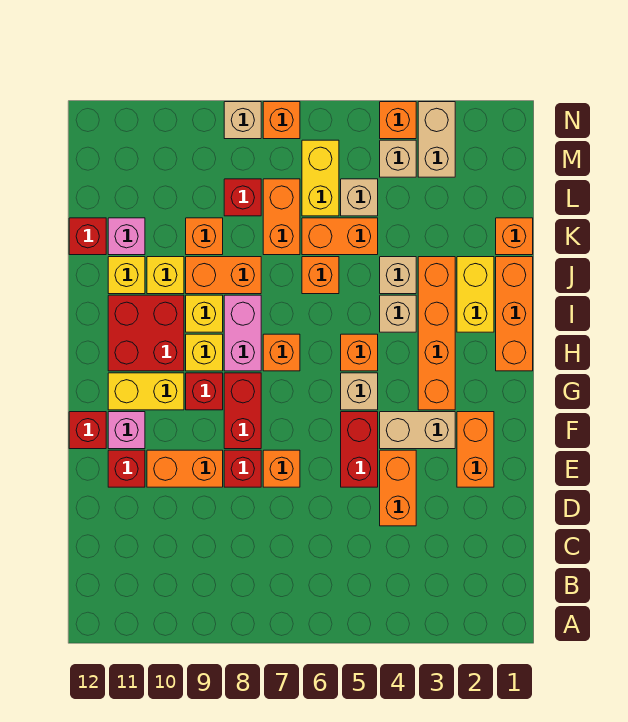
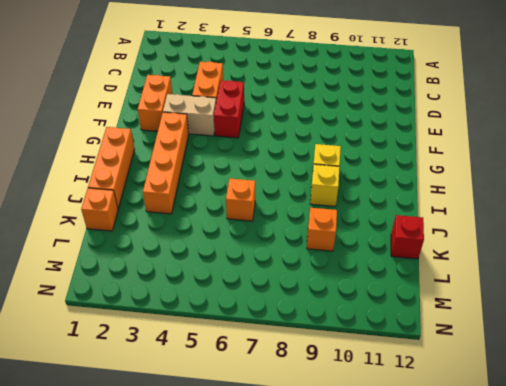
none -> orange 1x1 brick [263,450,300,487]
none -> red 1x1 brick [224,450,261,487]
none -> orange 1x2 brick [147,450,223,487]
none -> red 1x1 brick [108,450,145,487]

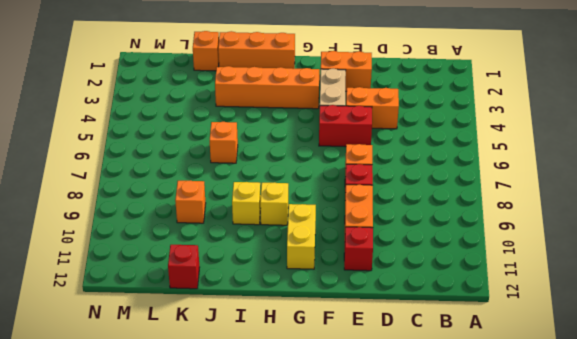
none -> red 1x2 brick [224,373,261,449]
none -> pink 1x1 brick [108,412,145,449]
none -> red 1x1 brick [69,412,106,449]
none -> tan 1x1 brick [341,373,378,410]

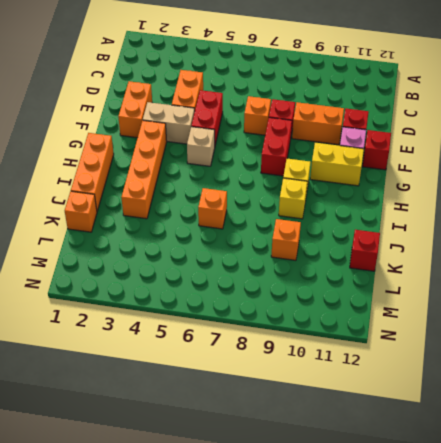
none -> red 1x1 brick [186,373,223,410]
none -> orange 1x1 brick [341,334,378,371]
none -> orange 1x1 brick [263,334,300,371]
none -> pink 1x2 brick [224,295,261,371]

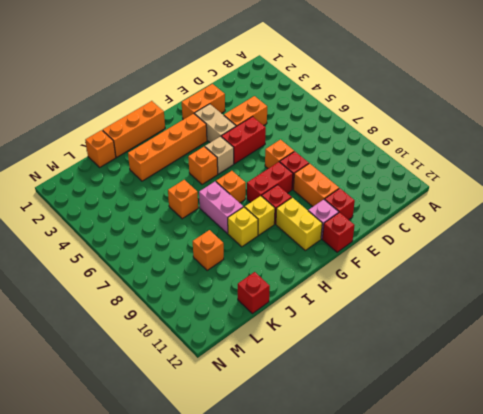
pink 1x2 brick [199,182,243,233] -> pink 1x2 brick turned to [224,295,261,371]
none -> red 2x2 brick [108,295,184,371]
none -> yellow 1x2 brick [457,257,494,332]
none -> tan 1x1 brick [380,295,416,332]
none -> tan 1x1 brick [380,257,416,294]

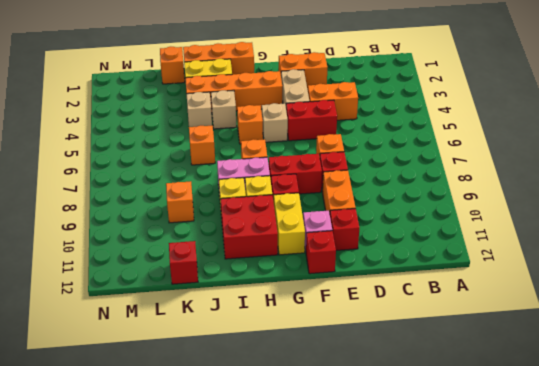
none -> orange 1x2 brick [186,257,261,294]
none -> yellow 1x1 brick [147,257,184,294]
none -> yellow 1x1 brick [108,257,145,294]
none -> orange 1x2 brick [302,218,378,255]

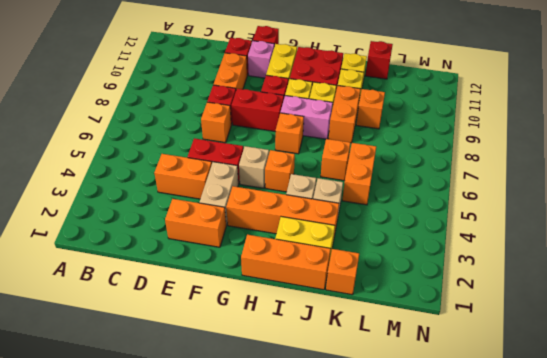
none -> orange 1x2 brick [263,179,300,255]
none -> pink 1x1 brick [108,218,145,255]
none -> tan 1x1 brick [341,179,378,216]
none -> yellow 1x2 brick [302,140,339,216]

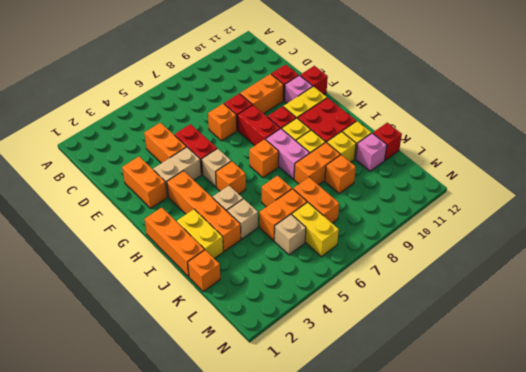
none -> red 1x1 brick [224,179,261,216]
none -> tan 1x2 brick [418,102,455,177]
none -> tan 1x1 brick [380,140,416,177]
none -> orange 1x1 brick [380,102,416,139]

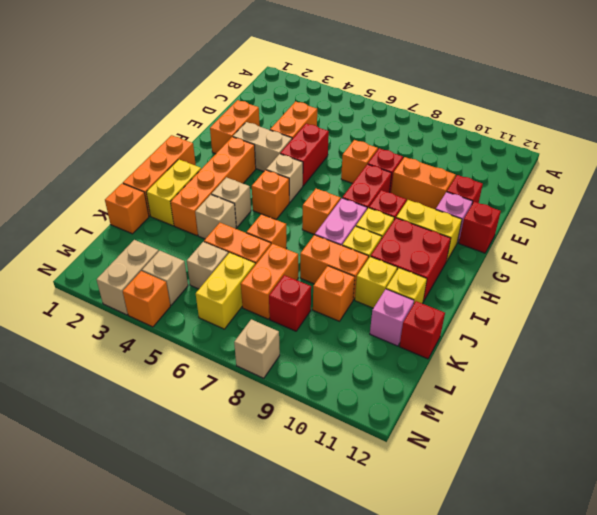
none -> orange 1x1 brick [263,102,300,139]

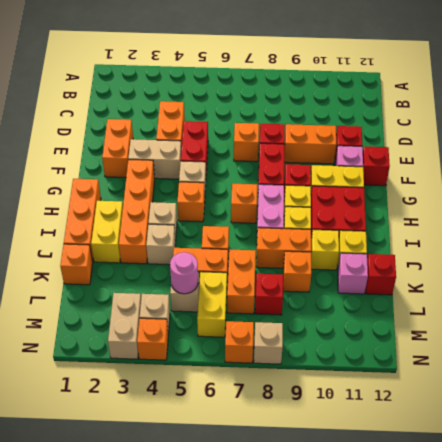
pink 1x1 round brick [170,252,198,294] -> none

